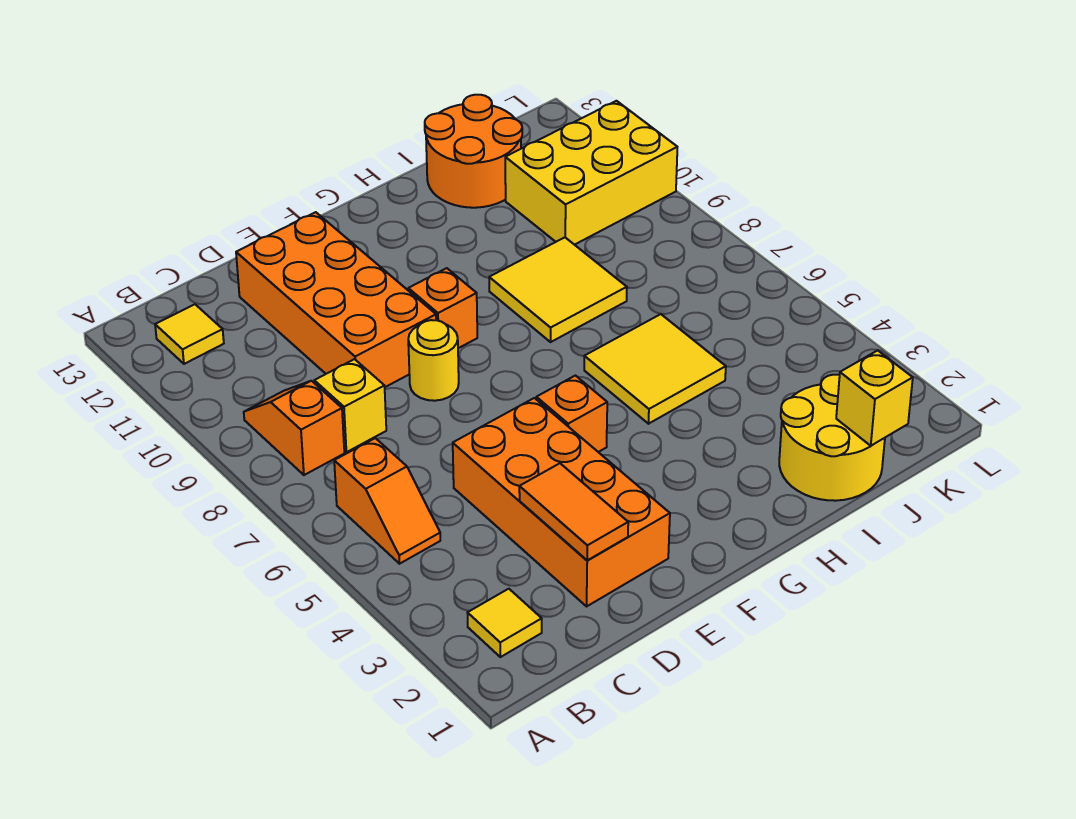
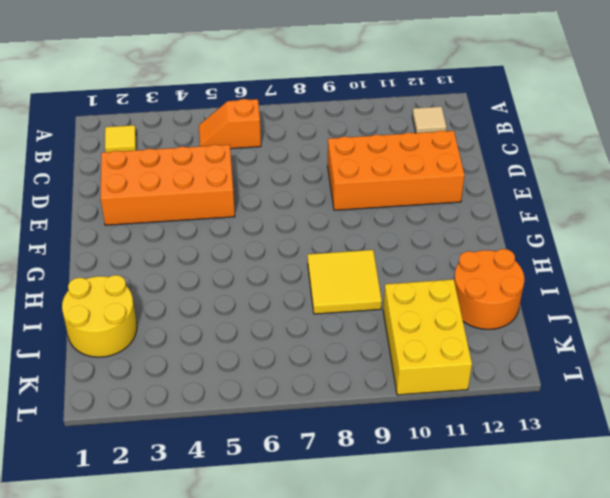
tan 1x1 tile [412,107,446,133] -> yellow 1x1 tile [155,304,224,364]
none -> orange 1x2 slope [244,381,344,475]
none -> yellow 1x1 brick [314,359,386,452]
none -> yellow 1x1 round brick [408,320,459,401]

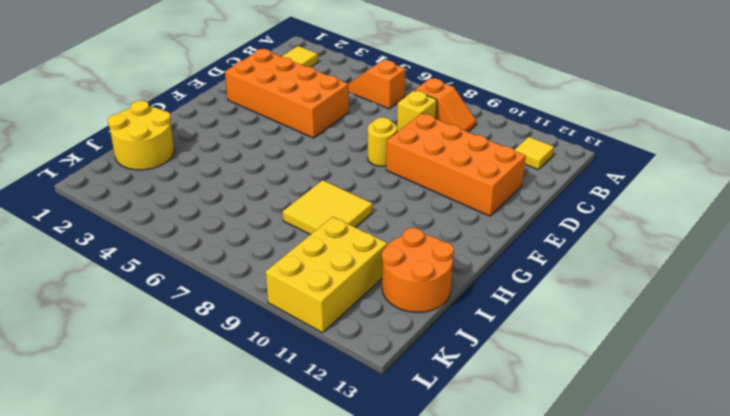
none -> orange 1x1 brick [536,376,607,452]
none -> orange 1x1 brick [408,268,477,348]
none -> yellow 2x2 tile [584,314,726,424]

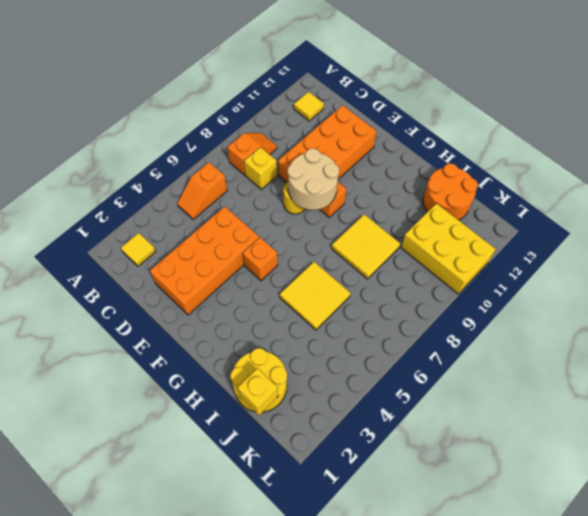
tan 2x2 round brick [288,149,339,210] -> none
none -> orange 1x2 tile [519,463,628,560]

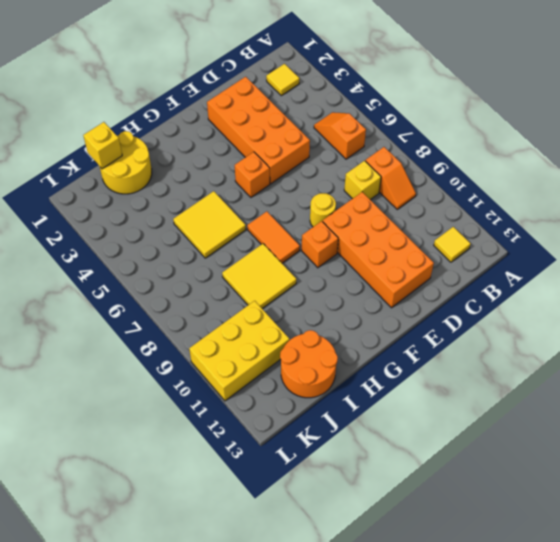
orange 1x2 tile [247,211,300,263] -> orange 1x2 tile moved to [519,463,628,560]

